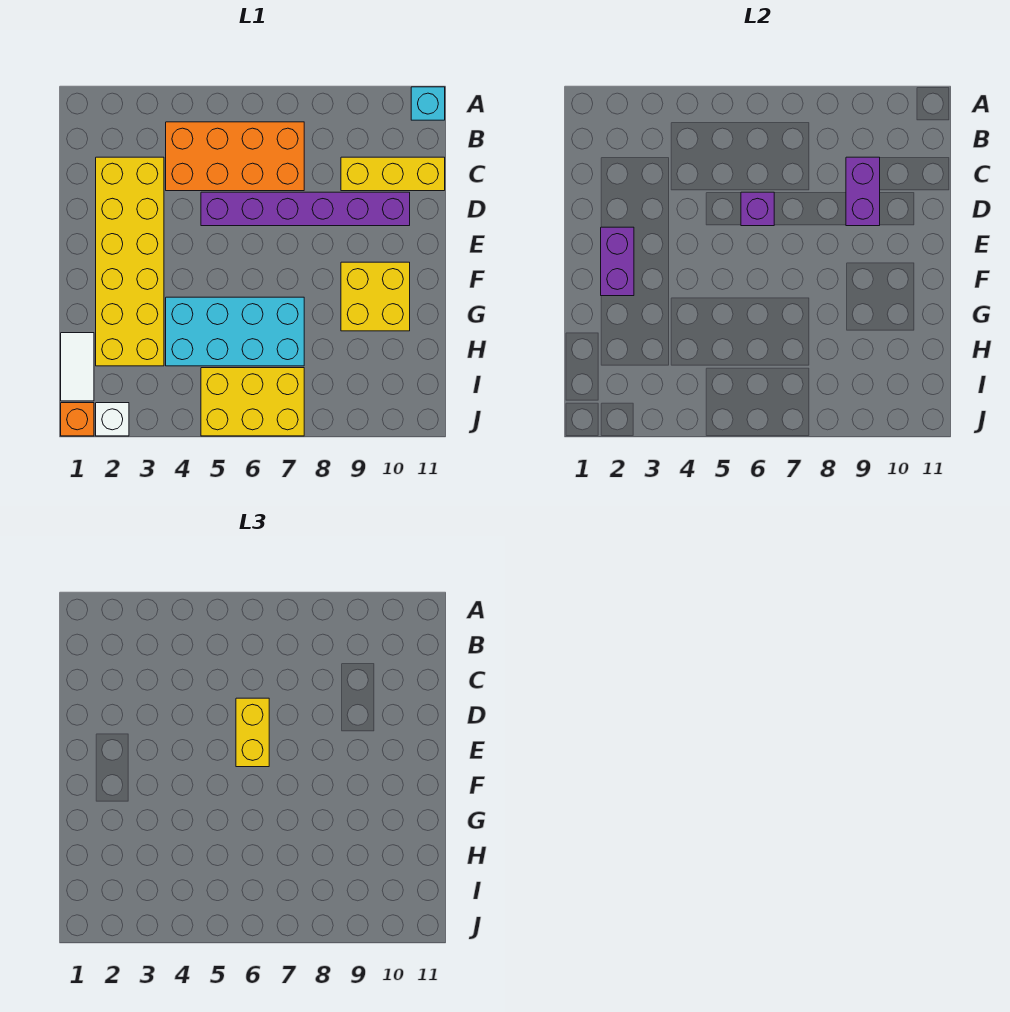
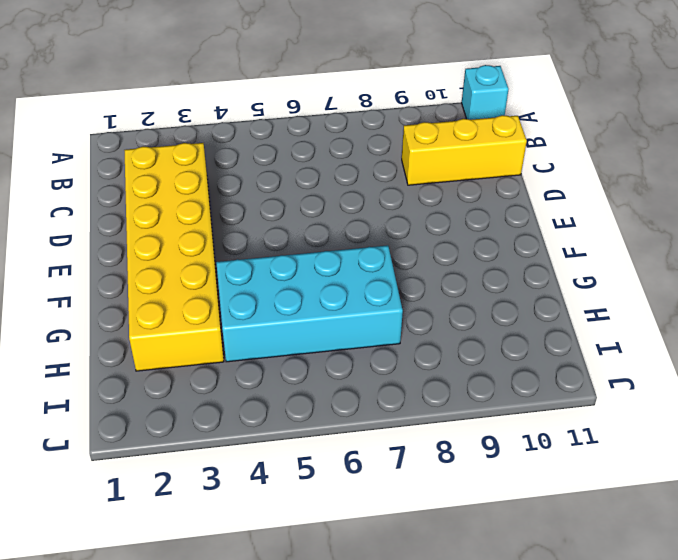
none -> orange 2x4 brick [166,122,304,191]
none -> purple 1x6 brick [201,192,410,226]
none -> yellow 2x2 brick [341,262,410,331]

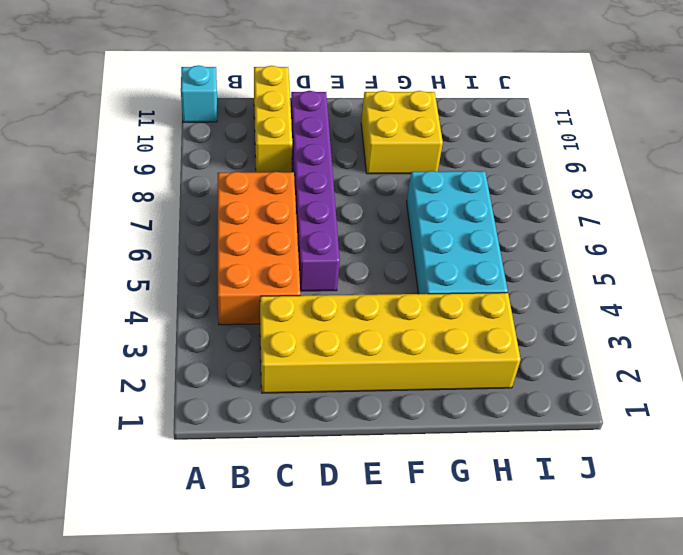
none -> white 1x2 tile [61,333,94,401]
none -> yellow 2x3 brick [201,368,304,436]
none -> orange 1x1 brick [61,403,94,436]

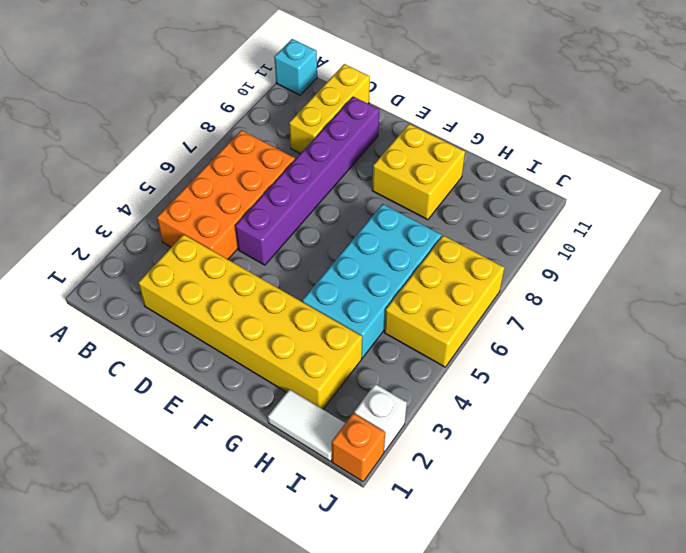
none -> purple 1x2 brick [846,157,880,226]
none -> purple 1x1 brick [741,192,774,226]
none -> purple 1x2 brick [601,227,634,296]

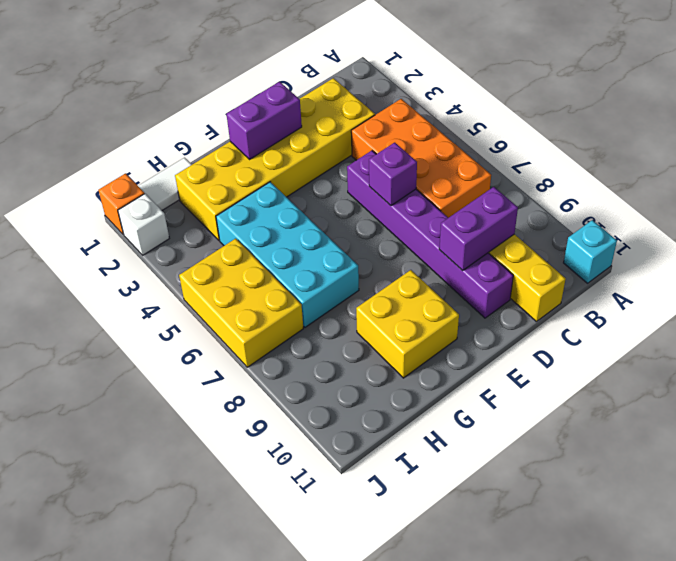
none -> yellow 1x2 brick [236,698,269,767]

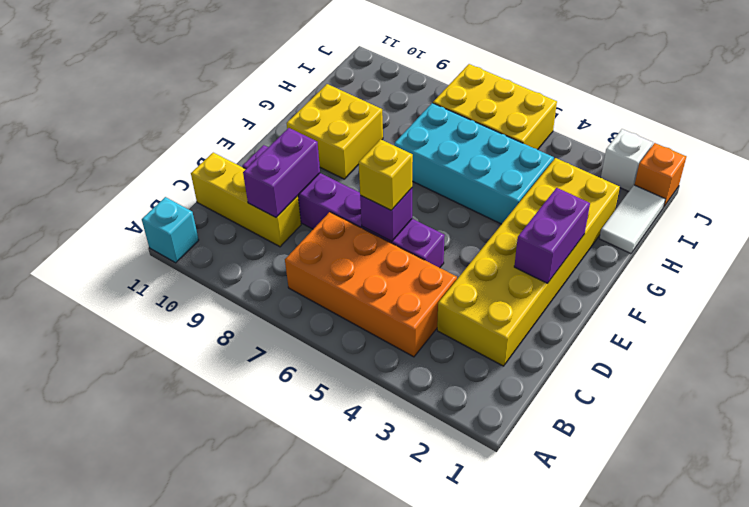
yellow 1x1 brick [359,139,413,210] -> yellow 1x2 brick [236,698,269,767]

